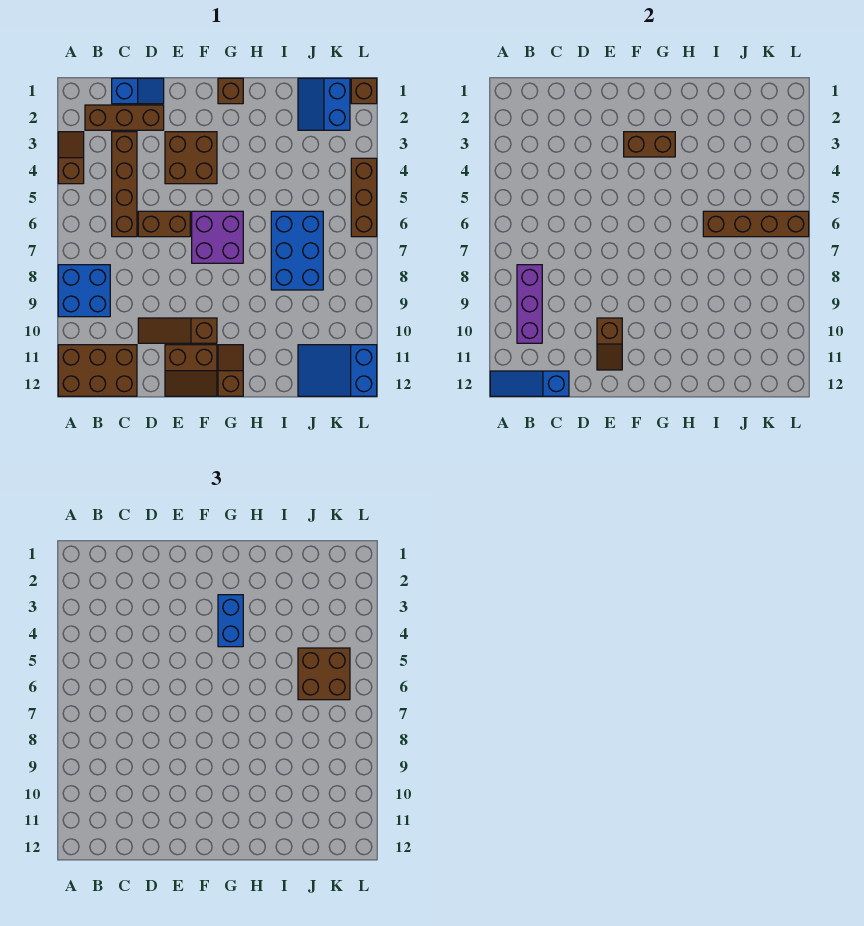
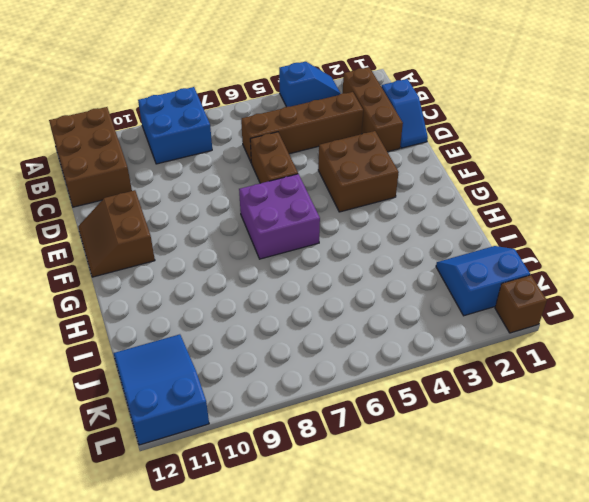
blue 1x2 slope [279,62,341,107] -> brown 1x2 slope [58,132,84,184]
none -> brown 1x3 slope [138,318,217,343]
none -> brown 1x1 brick [218,78,243,104]
none -> brown 1x2 slope [218,345,243,396]

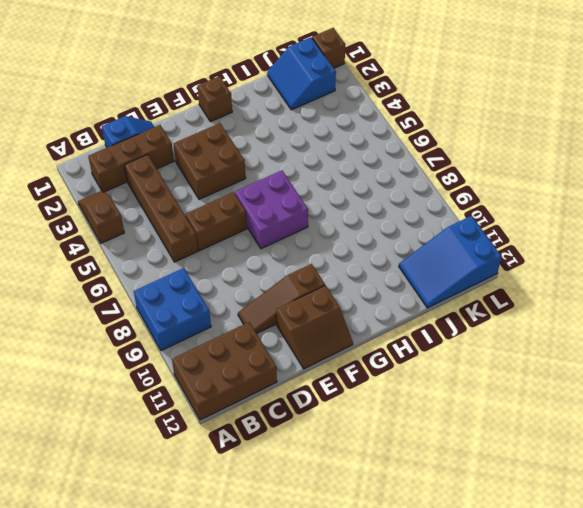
none -> brown 1x2 slope [218,345,243,396]
none -> blue 2x3 brick [271,211,323,290]
none -> brown 1x3 brick [351,158,377,237]

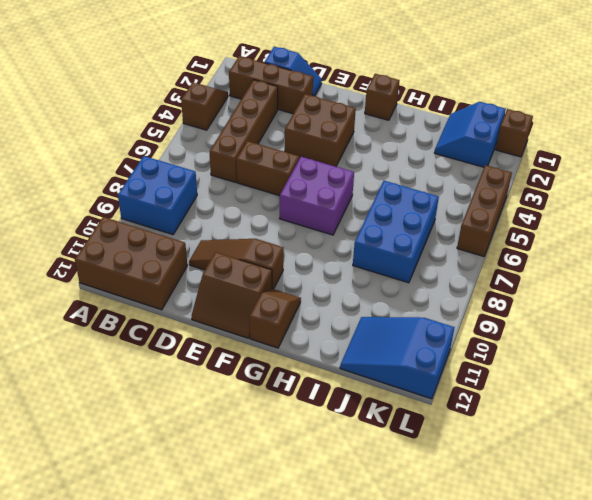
none -> blue 1x3 slope [490,371,569,396]
none -> purple 1x3 brick [517,265,542,343]
none -> brown 1x2 slope [597,318,622,370]

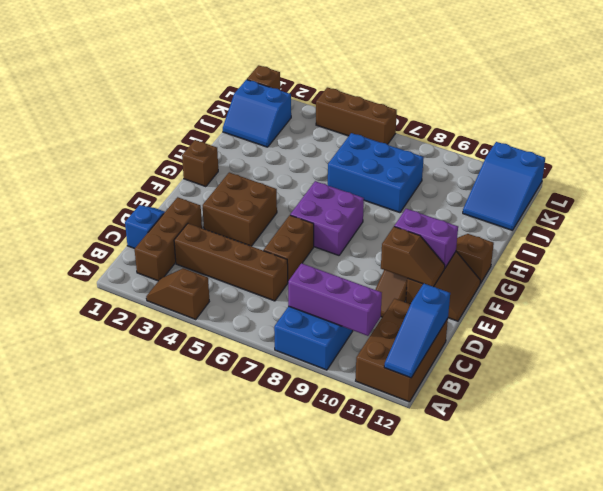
purple 1x2 brick [394,209,458,268] -> none
none -> brown 1x2 brick [624,132,675,157]
none -> brown 1x4 brick [703,211,809,237]
none -> blue 1x2 brick [218,595,243,647]

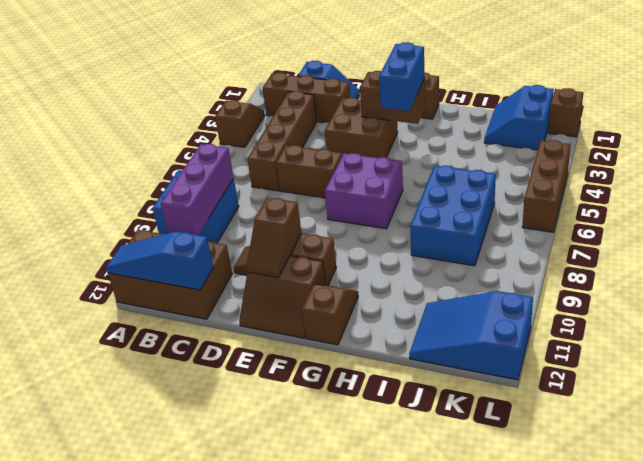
none -> brown 1x4 brick [703,211,809,237]
none -> brown 2x2 brick [298,648,350,700]

